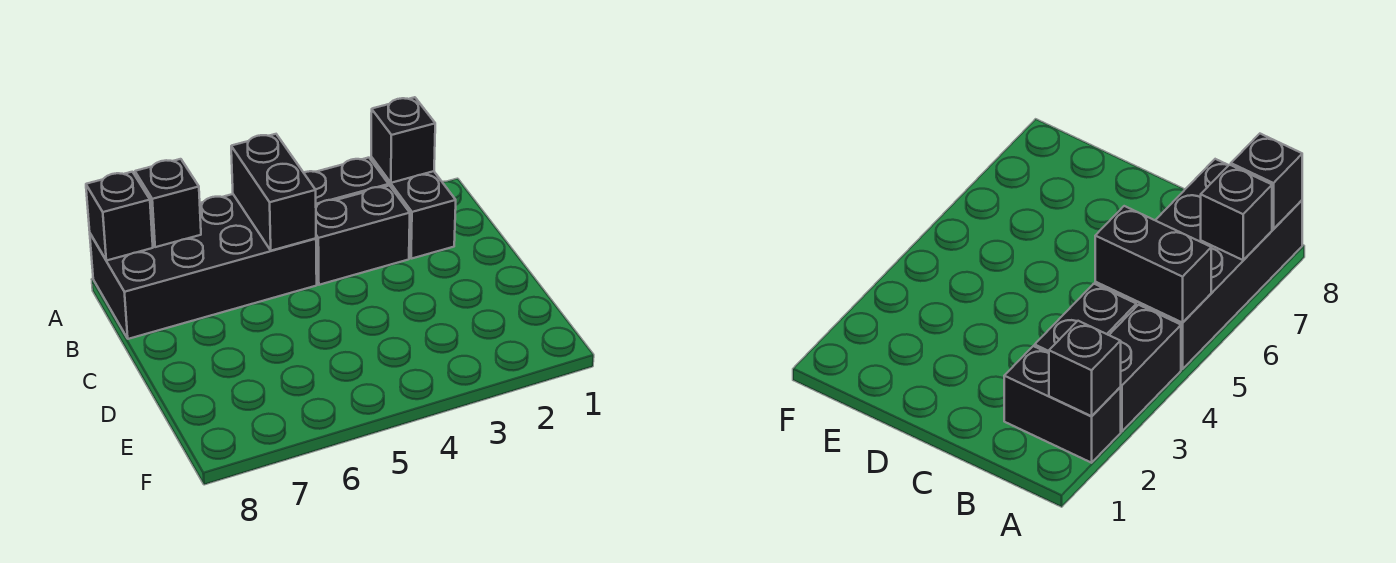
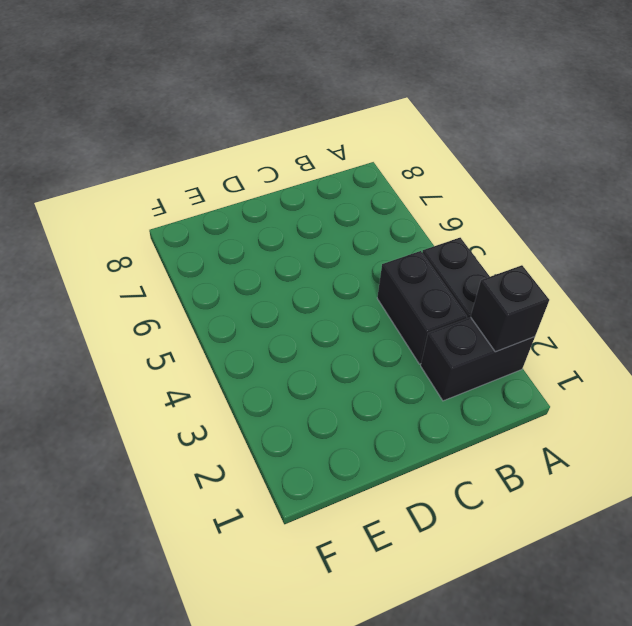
none -> black 2x4 brick [90,194,317,339]
none -> black 1x2 brick [231,134,316,251]

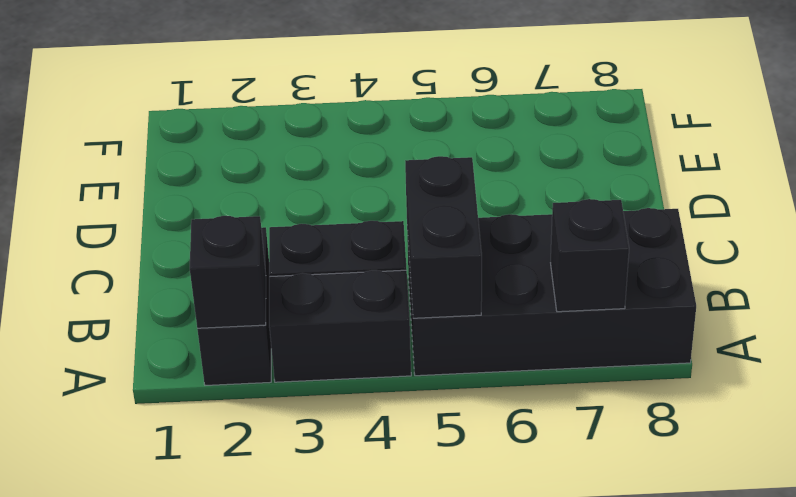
none -> black 1x1 brick [86,172,153,261]

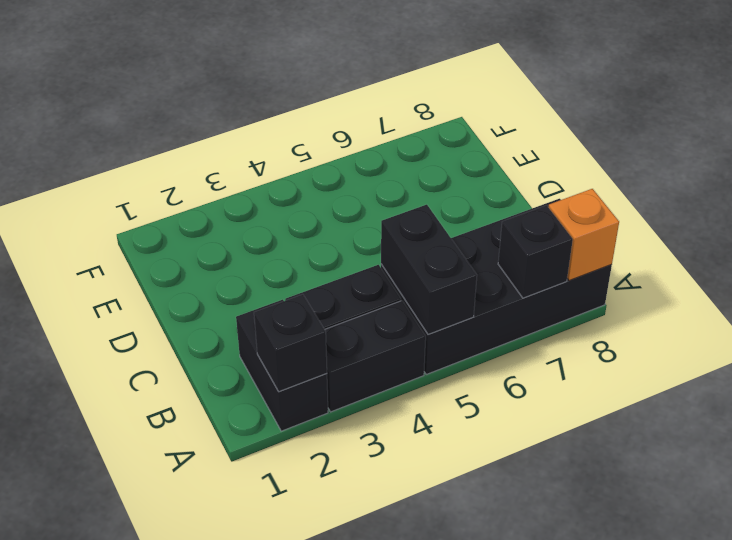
orange 1x1 brick [548,189,619,280] -> black 1x1 brick [86,172,153,261]

